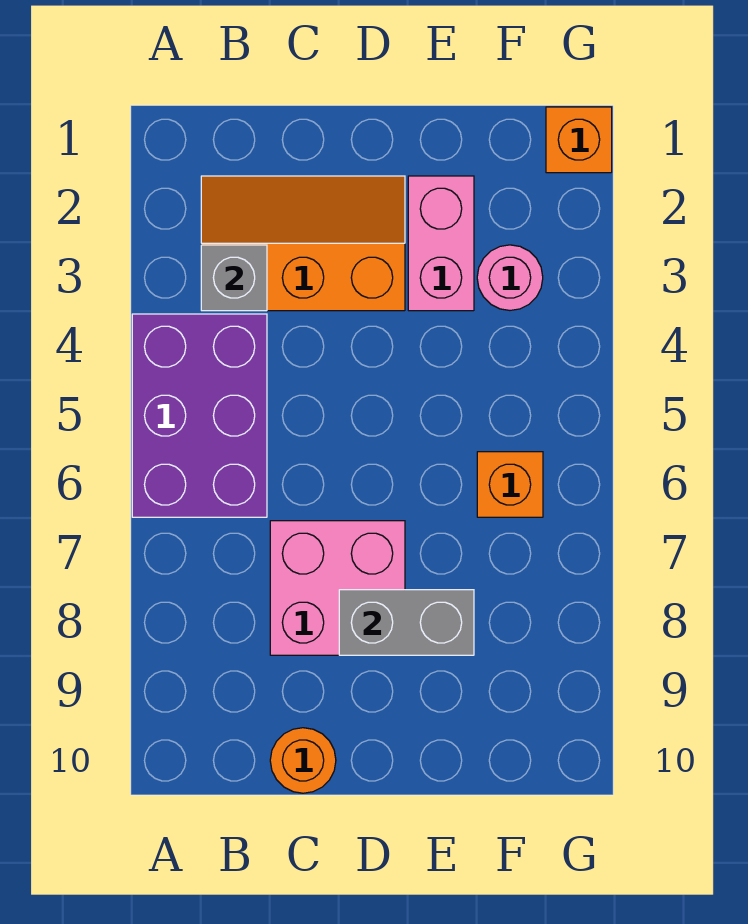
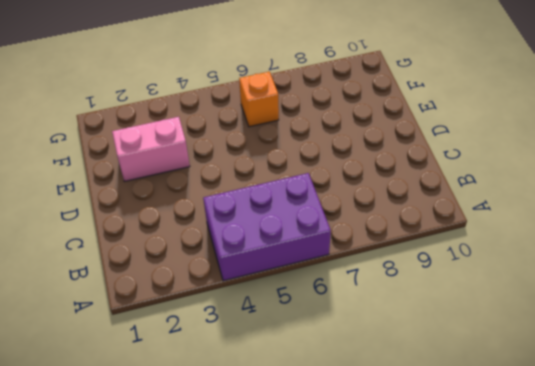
none -> orange 2x3 slope [201,176,405,311]
none -> pink 2x2 brick [270,521,405,655]

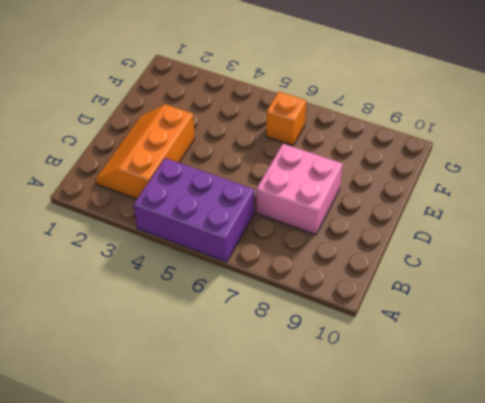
none -> orange 1x1 round brick [270,728,336,793]
none -> pink 1x2 brick [408,176,474,311]

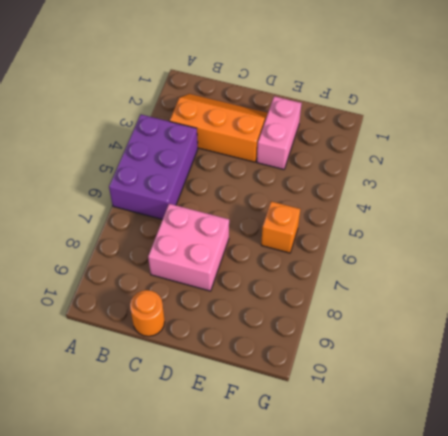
none -> pink 1x1 round brick [477,245,543,310]
none -> orange 1x1 brick [546,107,612,173]

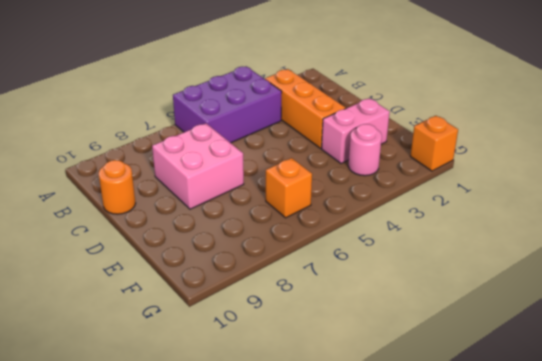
none -> grey 1x1 brick [201,245,267,311]
none -> grey 1x2 brick [339,590,474,655]

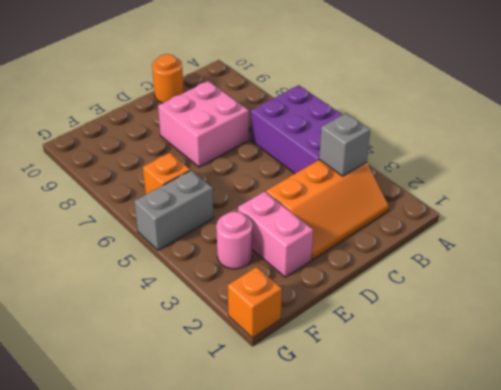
grey 1x2 brick [134,170,214,250] -> grey 1x2 brick moved to [339,590,474,655]

